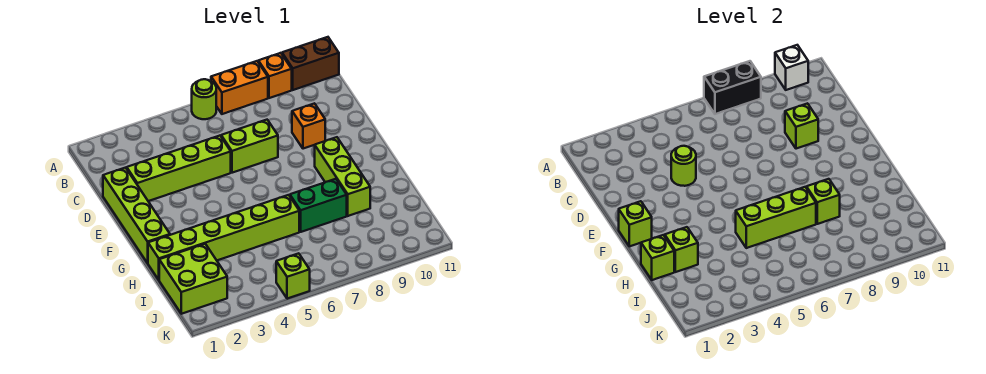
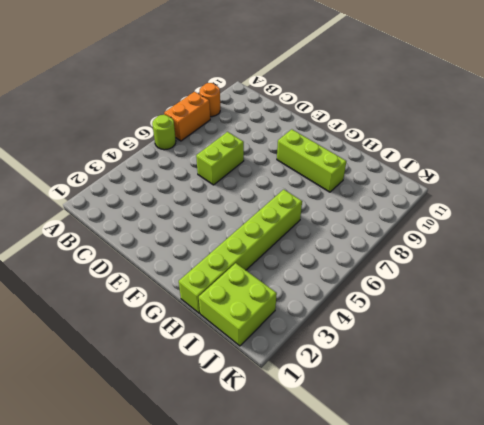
orange 1x1 round brick [200,83,220,117] -> orange 1x1 brick [258,53,292,98]
none -> brown 1x2 brick [282,37,339,90]
none -> lime 1x4 brick [103,168,170,263]
none -> lime 1x4 brick [127,136,231,201]

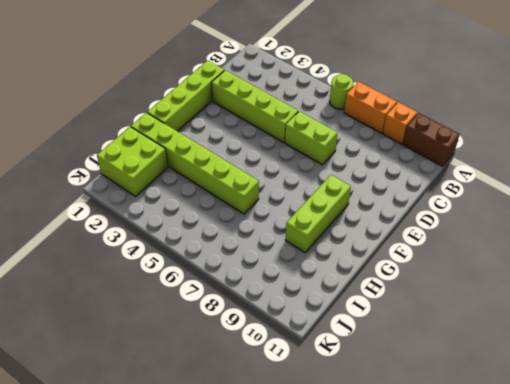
none -> orange 1x1 brick [292,103,325,149]
none -> green 1x2 brick [290,179,347,232]
none -> lime 1x1 brick [276,253,310,299]

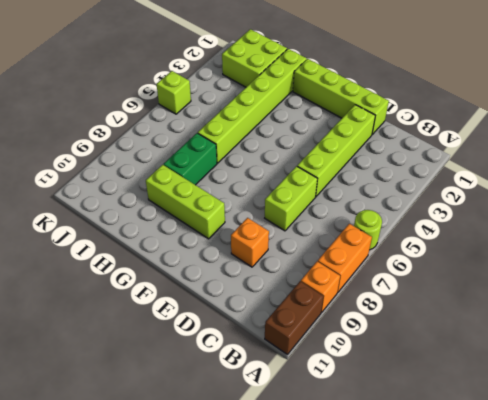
none -> black 1x2 brick [704,61,761,114]
none -> white 1x1 brick [775,45,808,90]
none -> lime 1x1 round brick [671,146,696,186]

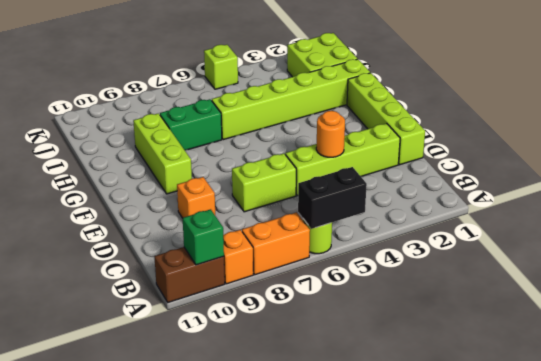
black 1x2 brick [298,167,367,229] -> black 1x2 brick moved to [704,61,761,114]
green 1x1 brick [183,209,224,265] -> white 1x1 brick [775,45,808,90]
orange 1x1 round brick [316,111,345,157] -> lime 1x1 round brick [671,146,696,186]
none -> lime 1x1 brick [785,103,818,149]
none -> lime 1x1 brick [619,201,652,246]
none -> lime 1x1 brick [641,235,674,280]

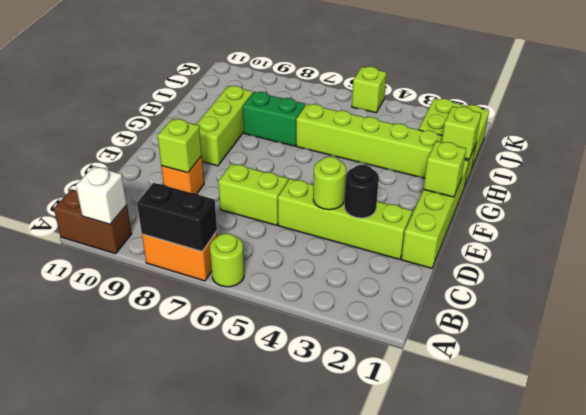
black 1x1 round brick [344,165,379,218] -> none
none -> orange 1x1 brick [258,53,292,98]
none -> lime 1x1 brick [665,227,698,272]
none -> lime 1x3 brick [736,187,816,248]

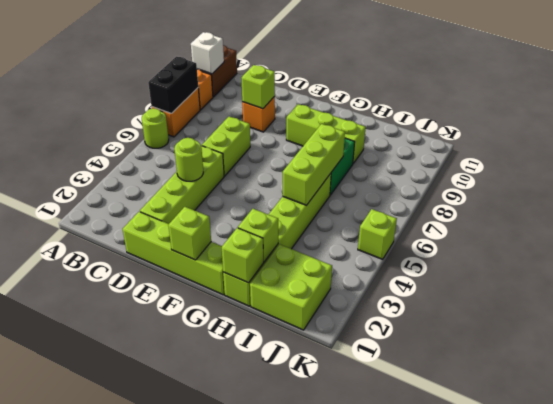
none -> lime 1x1 brick [806,179,840,224]

